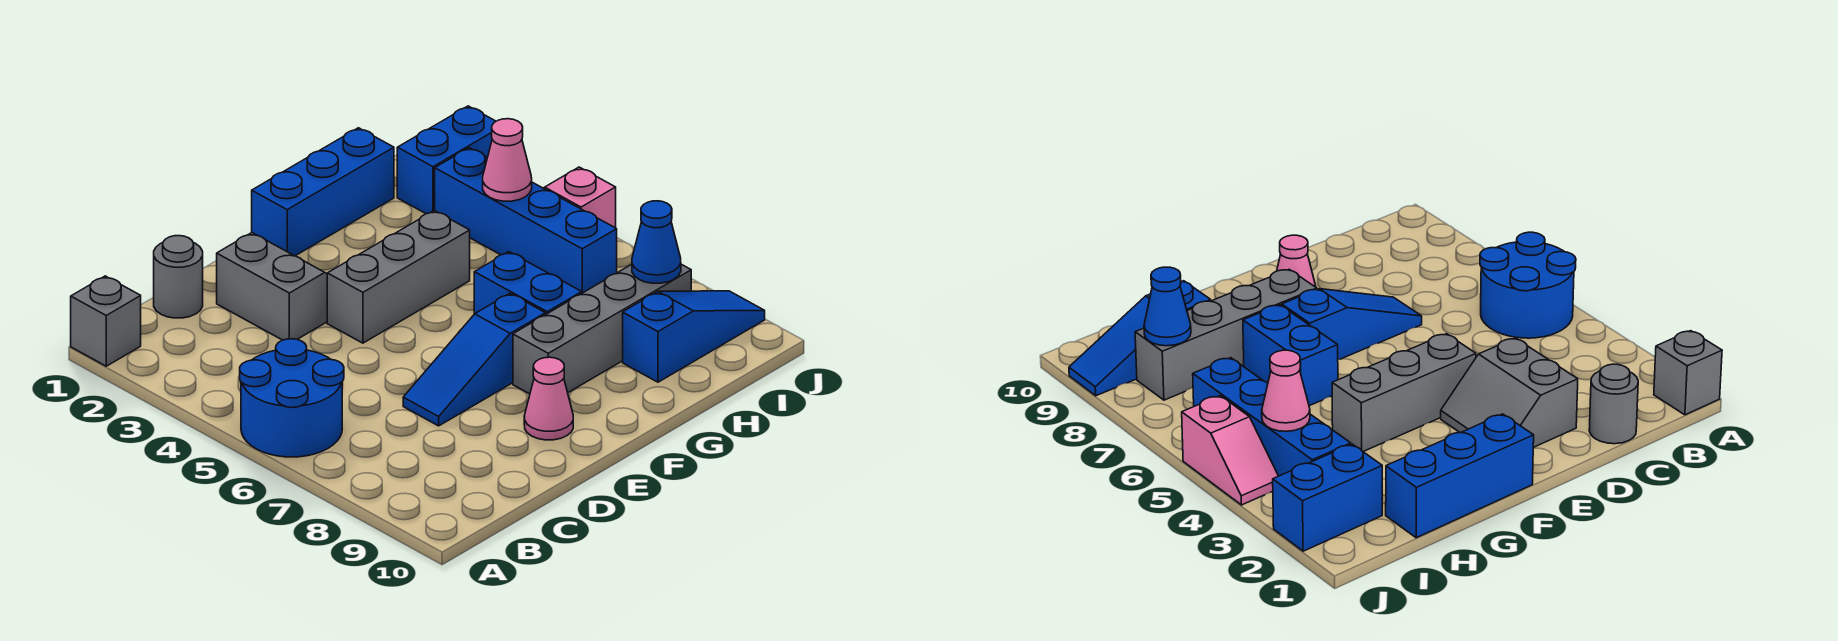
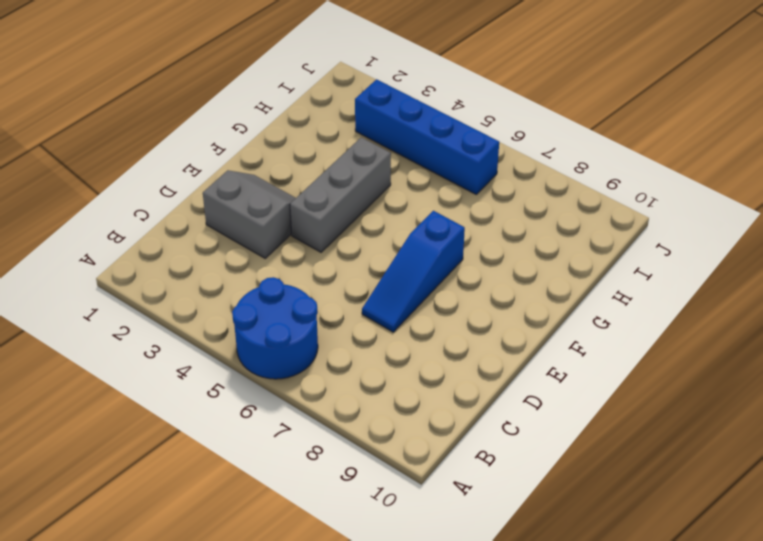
none -> grey 1x1 brick [71,276,141,366]
none -> grey 1x1 round brick [154,236,203,318]
none -> pink 1x1 cone [524,357,573,440]

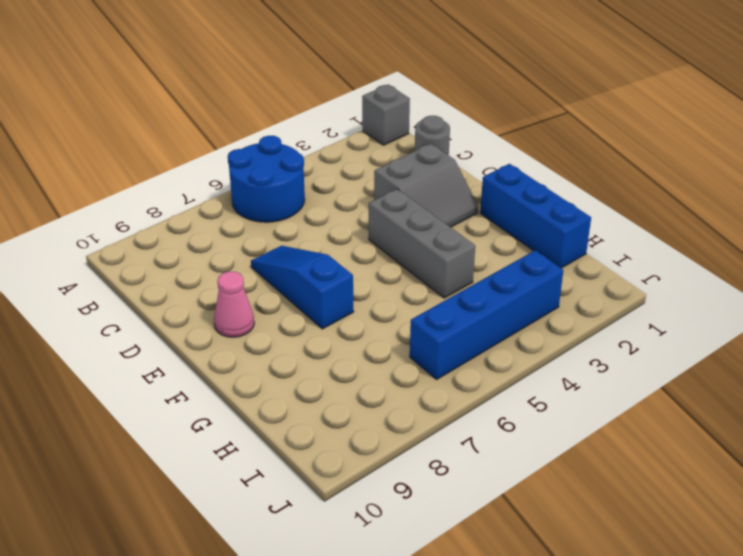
none -> grey 1x4 brick [513,264,691,394]
none -> blue 1x2 brick [474,252,582,315]
none -> blue 1x3 slope [623,291,765,382]

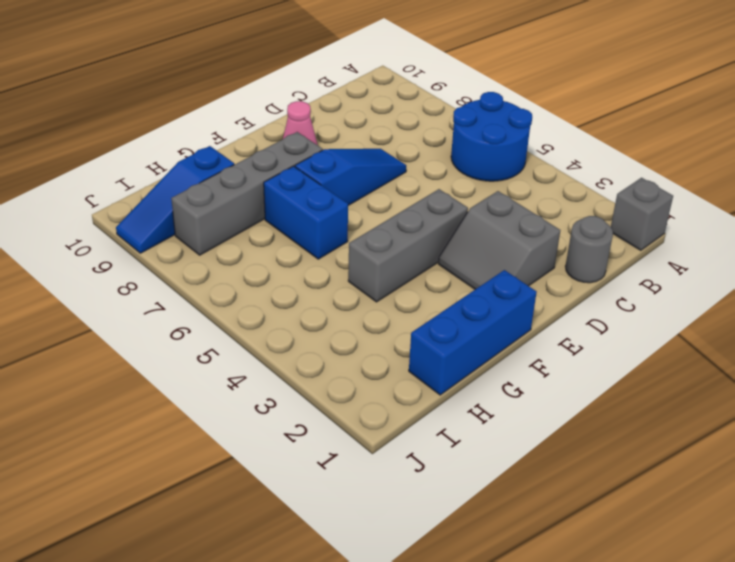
none -> blue 1x2 brick [397,106,496,214]
none -> blue 1x4 brick [435,148,617,293]
none -> pink 1x2 slope [544,167,616,228]

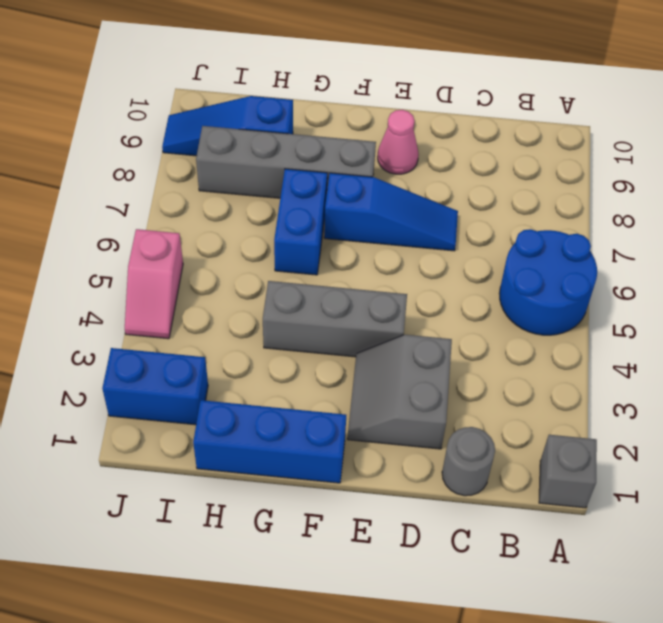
none -> blue 1x4 brick [435,148,617,293]
none -> pink 1x1 cone [483,119,532,201]
none -> blue 1x1 cone [632,201,681,283]

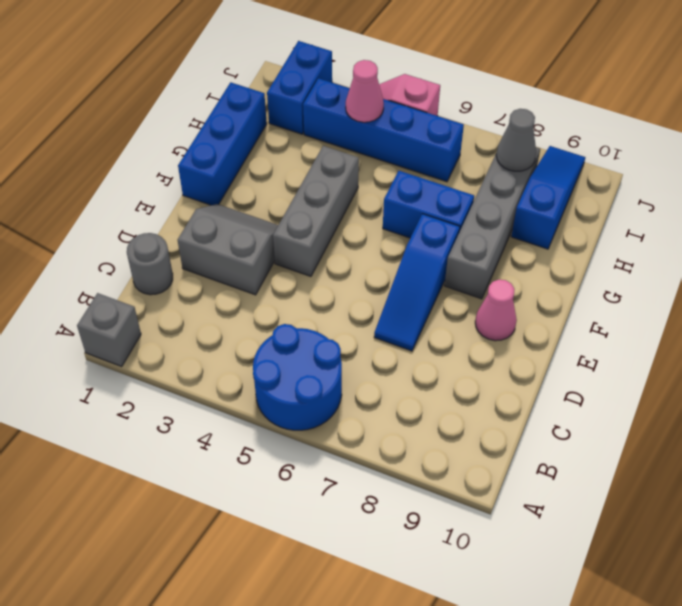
grey 1x1 cone [496,109,536,171] -> blue 1x1 cone [632,201,681,283]

